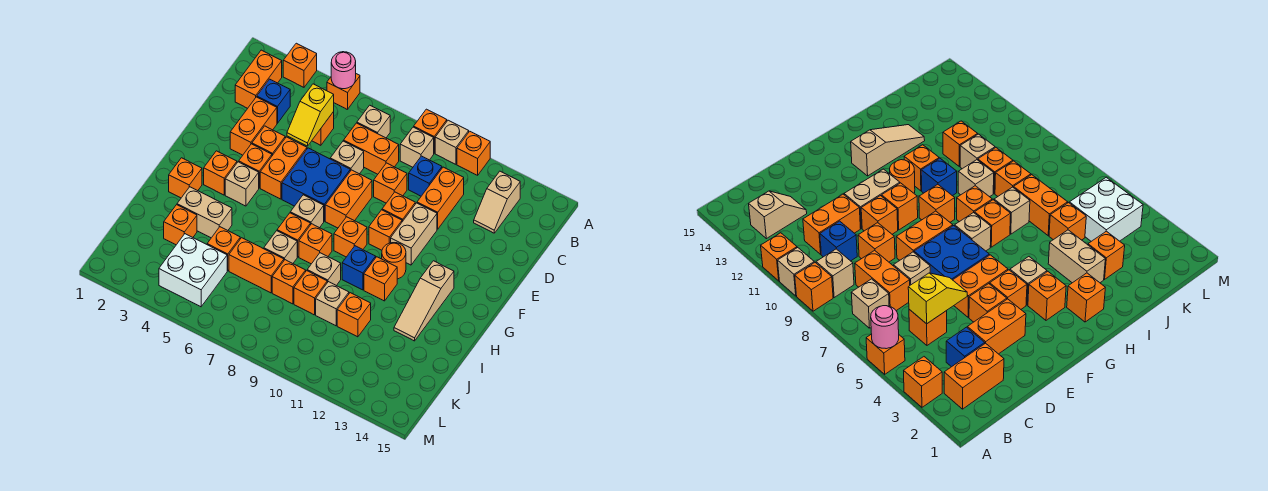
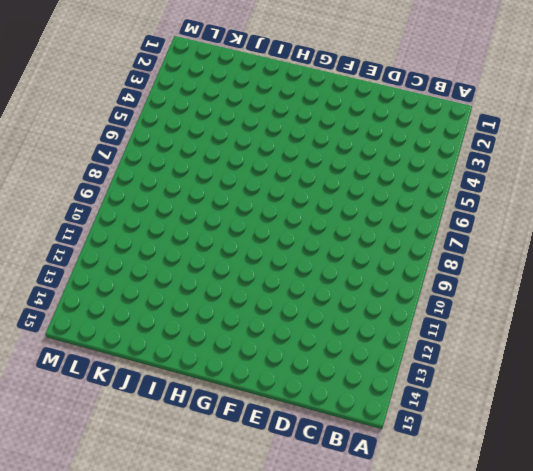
none -> orange 1x1 brick [283,43,317,87]
none -> orange 1x1 brick [327,74,360,110]
none -> orange 1x1 brick [414,109,447,153]
none -> tan 1x1 brick [435,120,469,164]

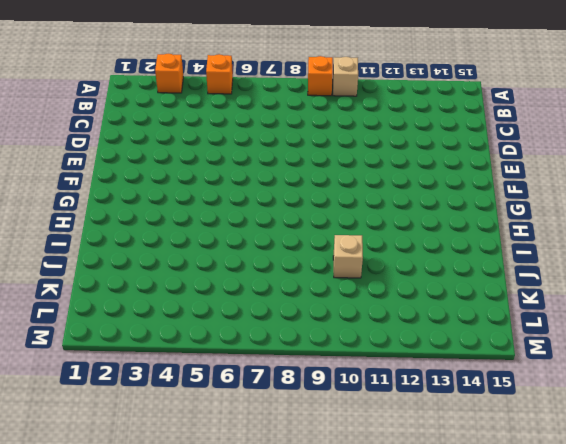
none -> orange 1x1 brick [457,131,490,175]
none -> orange 1x2 brick [235,50,282,108]
none -> tan 1x1 brick [357,105,390,138]
none -> tan 1x1 brick [400,127,434,167]

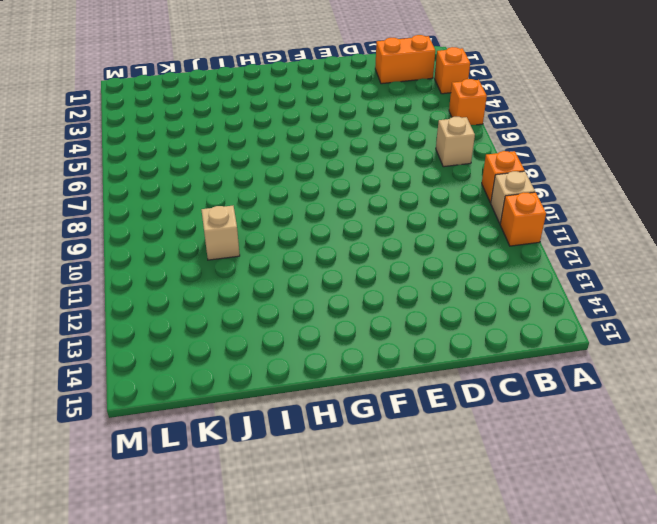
none -> tan 1x1 brick [400,127,434,167]
none -> tan 1x2 slope [474,171,520,233]
none -> blue 1x1 brick [257,79,290,123]
none -> orange 1x1 brick [312,112,334,145]

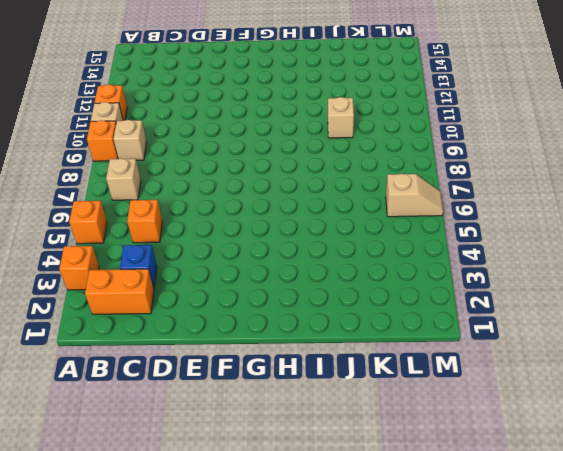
tan 1x2 slope [386,174,443,217] -> tan 1x2 slope moved to [474,171,520,233]
none -> orange 1x2 brick [344,123,399,174]
none -> blue 1x1 brick [409,156,442,196]
none -> orange 1x2 brick [417,167,464,229]
none -> orange 1x2 brick [230,97,277,155]

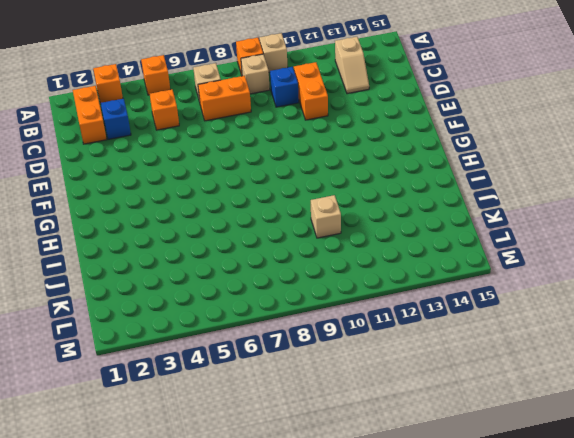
none -> orange 1x1 brick [457,131,490,175]
none -> orange 1x2 brick [230,97,277,155]
none -> tan 1x1 brick [330,141,364,174]
none -> orange 1x1 brick [374,163,407,203]

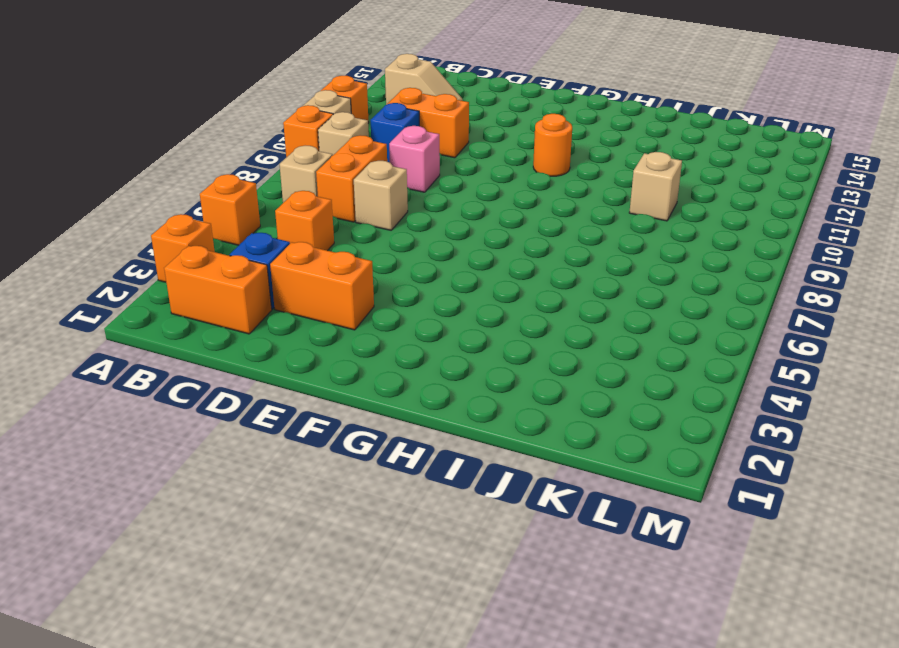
pink 1x1 brick [389,126,440,192] -> orange 1x1 brick [374,163,407,203]
none -> orange 1x1 brick [252,126,285,156]
none -> orange 1x2 brick [260,137,307,199]
none -> blue 2x2 brick [282,148,350,221]
none -> orange 1x2 brick [325,170,372,228]

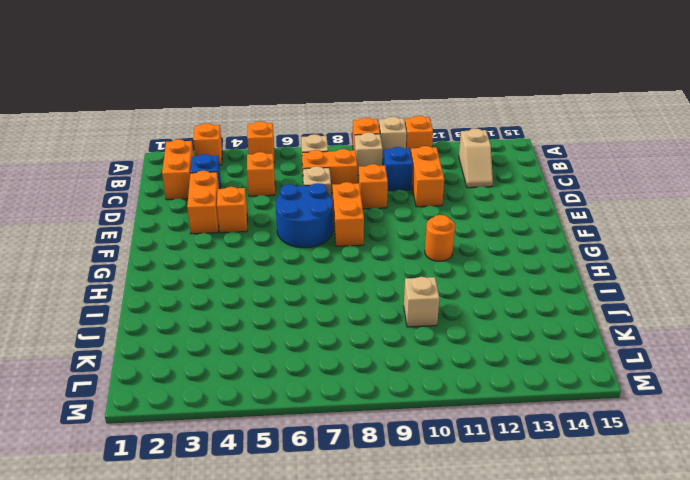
blue 2x2 round brick [276,183,333,248] -> blue 2x2 brick [282,148,350,221]
none -> orange 1x2 brick [260,137,307,199]
none -> orange 1x1 brick [382,192,415,222]
none -> tan 1x2 brick [391,203,437,265]
none -> orange 1x1 brick [239,144,272,188]

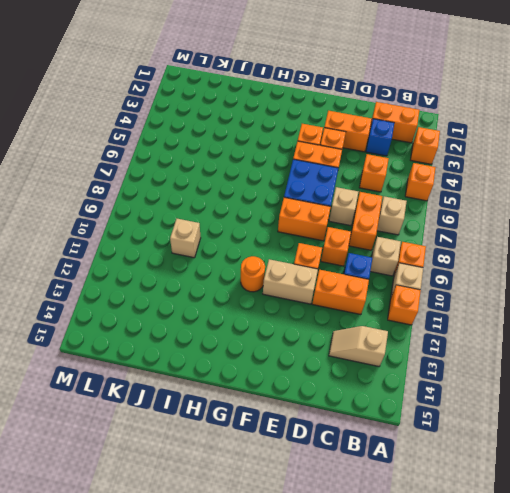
none -> orange 1x1 brick [369,210,402,250]
none -> orange 1x1 brick [204,151,237,195]
none -> tan 1x1 brick [225,162,259,206]
none -> tan 1x1 brick [290,195,324,228]

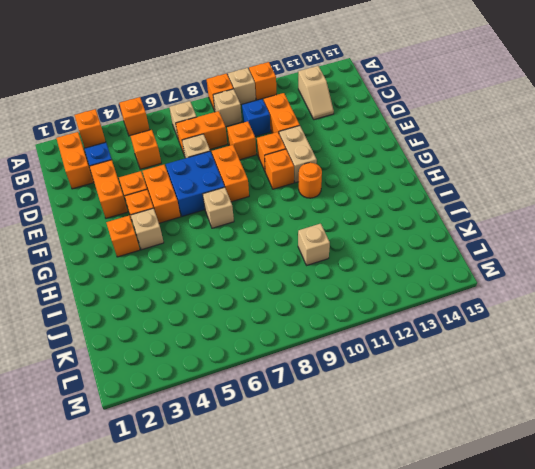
none -> orange 1x1 brick [334,217,367,257]
none -> tan 1x3 slope [394,261,454,341]
none -> orange 1x1 brick [169,158,202,198]
none -> orange 1x1 brick [277,213,310,257]

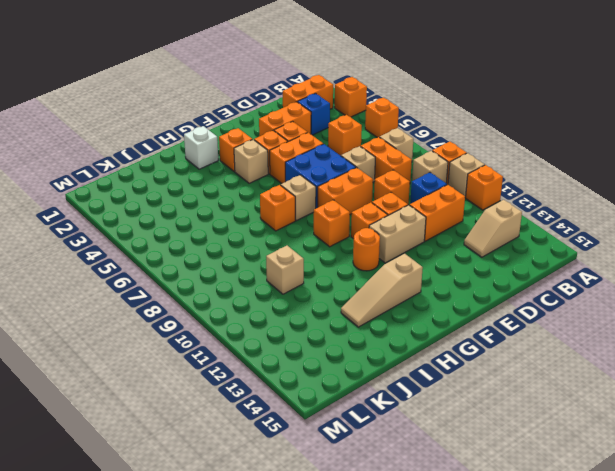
white 1x1 brick [184,126,218,169] -> orange 1x1 brick [169,158,202,198]
none -> orange 1x1 brick [299,224,332,264]
none -> blue 1x1 brick [342,246,376,290]
none -> orange 1x1 brick [364,257,397,301]
none -> tan 1x2 brick [177,187,232,238]

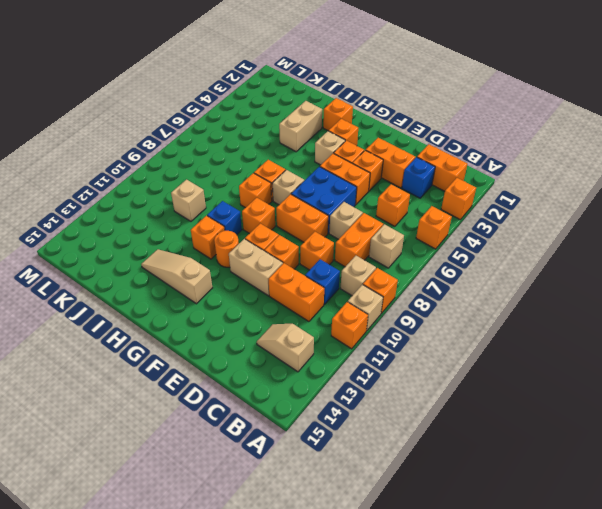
none -> tan 1x1 brick [264,231,297,263]
none -> tan 1x1 brick [307,253,341,286]
none -> orange 1x1 brick [164,205,197,245]
none -> orange 1x1 brick [207,227,240,271]

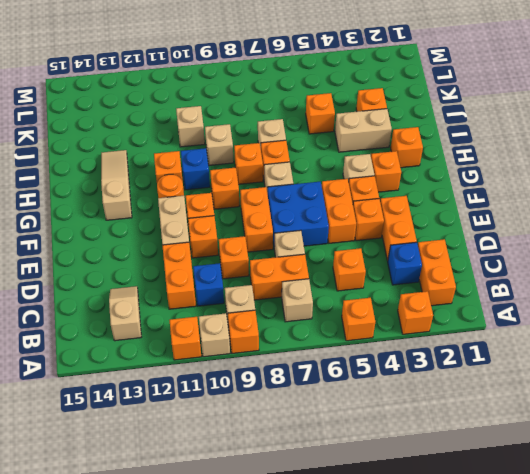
none -> orange 1x2 brick [229,238,284,293]
none -> orange 1x1 brick [272,260,306,304]
none -> orange 1x1 brick [294,271,327,315]
none -> orange 1x1 brick [337,293,371,337]

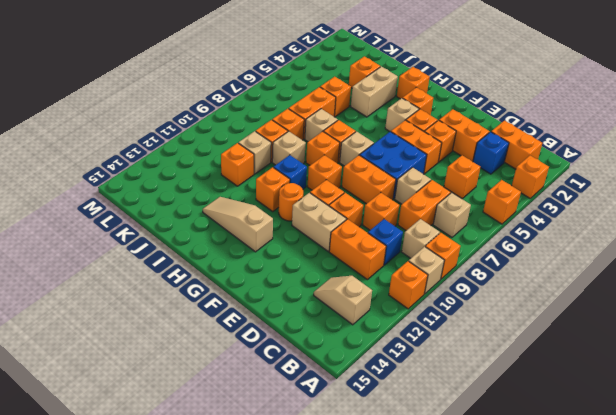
none -> white 2x2 brick [159,234,227,307]
none -> pink 1x1 round brick [331,52,356,89]
none -> yellow 1x2 slope [287,84,334,146]

